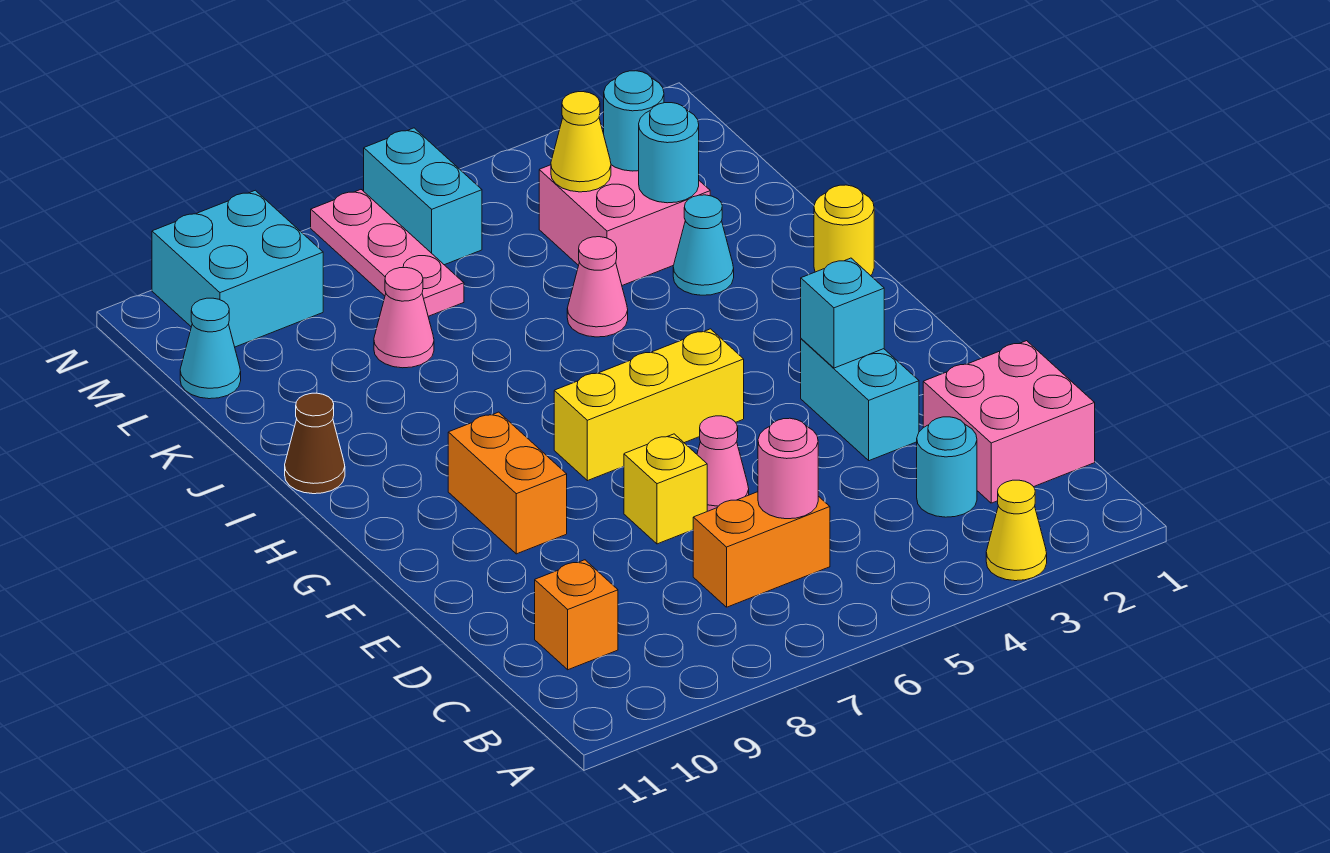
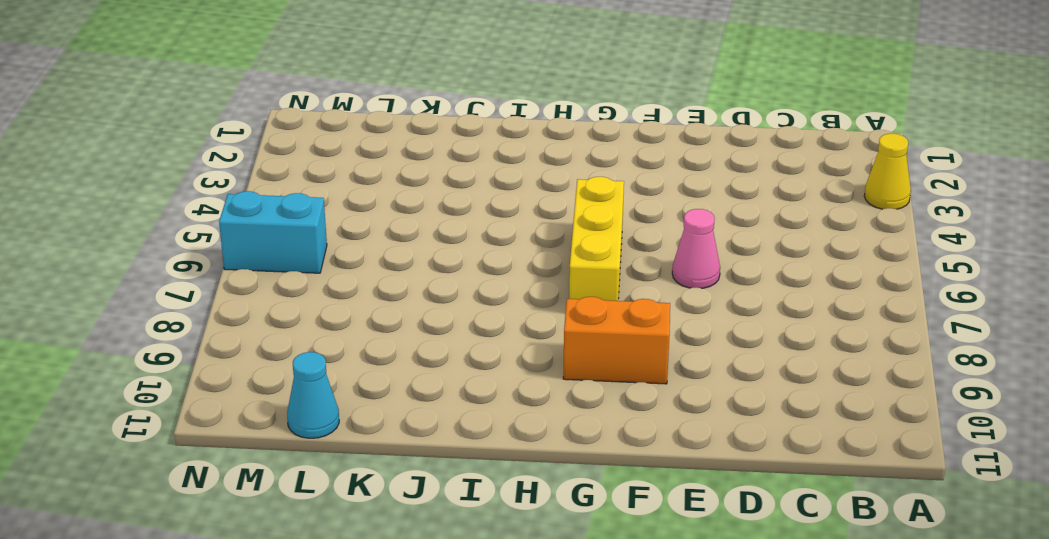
none -> pink 2x2 brick [923,341,1095,503]
none -> cyan 1x1 round brick [917,417,977,517]
none -> orange 1x2 brick [693,492,830,607]

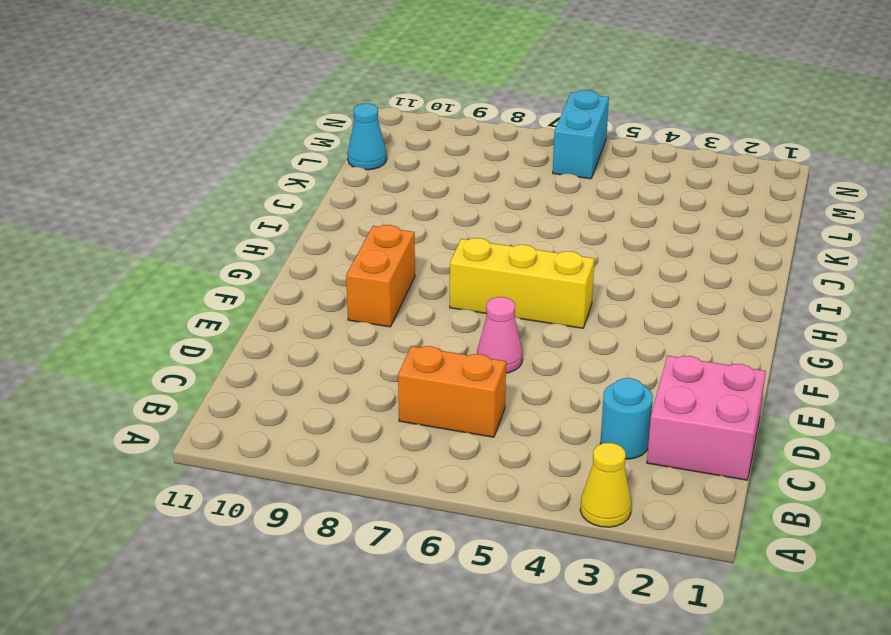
none -> orange 1x1 brick [535,560,618,670]
none -> cyan 1x2 brick [801,339,919,461]
none -> yellow 1x1 brick [624,434,707,544]

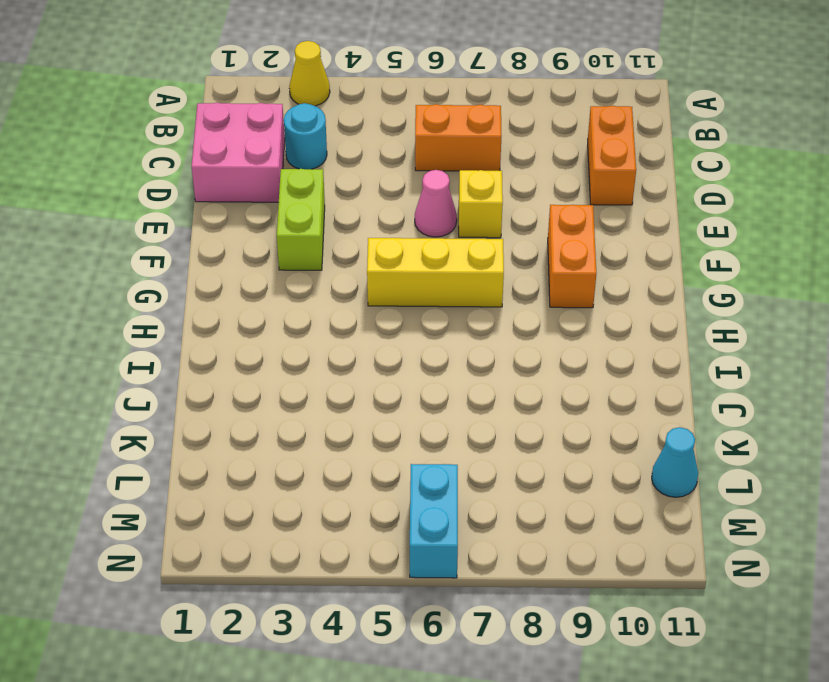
orange 1x2 brick [588,106,636,205] -> orange 1x1 brick [535,560,618,670]
lime 1x2 brick [277,169,325,270] -> cyan 1x2 brick [801,339,919,461]
none -> yellow 1x1 round brick [814,185,874,276]
none -> brown 1x1 cone [285,393,345,494]
none -> cyan 1x1 cone [673,195,734,295]

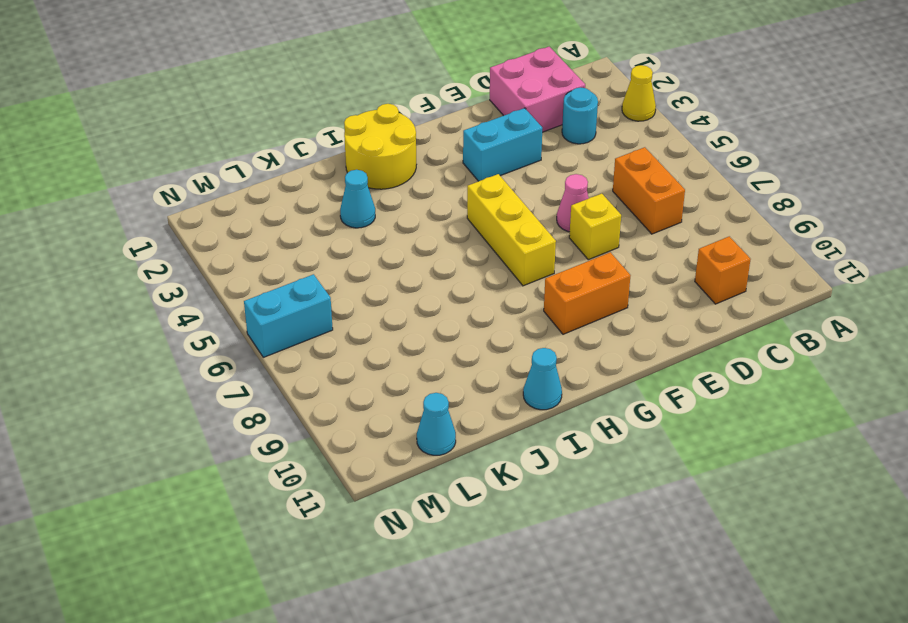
yellow 2x2 round brick [344,104,416,189] -> yellow 1x1 round brick [814,185,874,276]
cyan 1x1 cone [523,348,562,410] -> brown 1x1 cone [285,393,345,494]
none -> pink 1x1 cone [567,237,628,337]
none -> pink 2x2 brick [539,165,710,285]
none -> pink 1x1 cone [374,268,434,368]

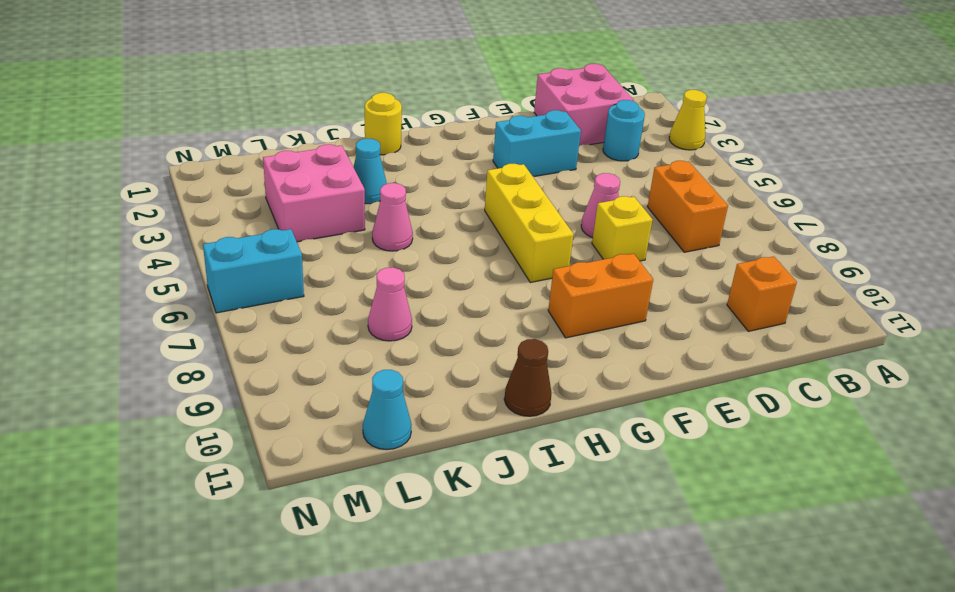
none -> pink 1x3 plate [311,190,464,316]
none -> cyan 2x2 brick [152,190,323,347]
none -> pink 1x1 round brick [758,418,818,519]

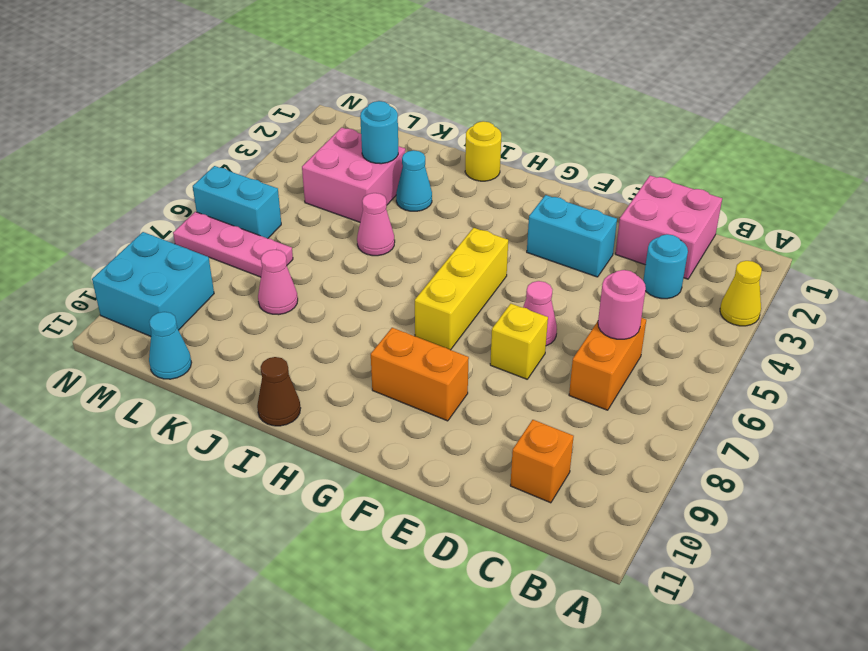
none -> cyan 1x1 brick [801,258,884,368]
none -> cyan 1x1 round brick [604,71,664,171]
none -> yellow 1x1 cone [551,92,611,192]

